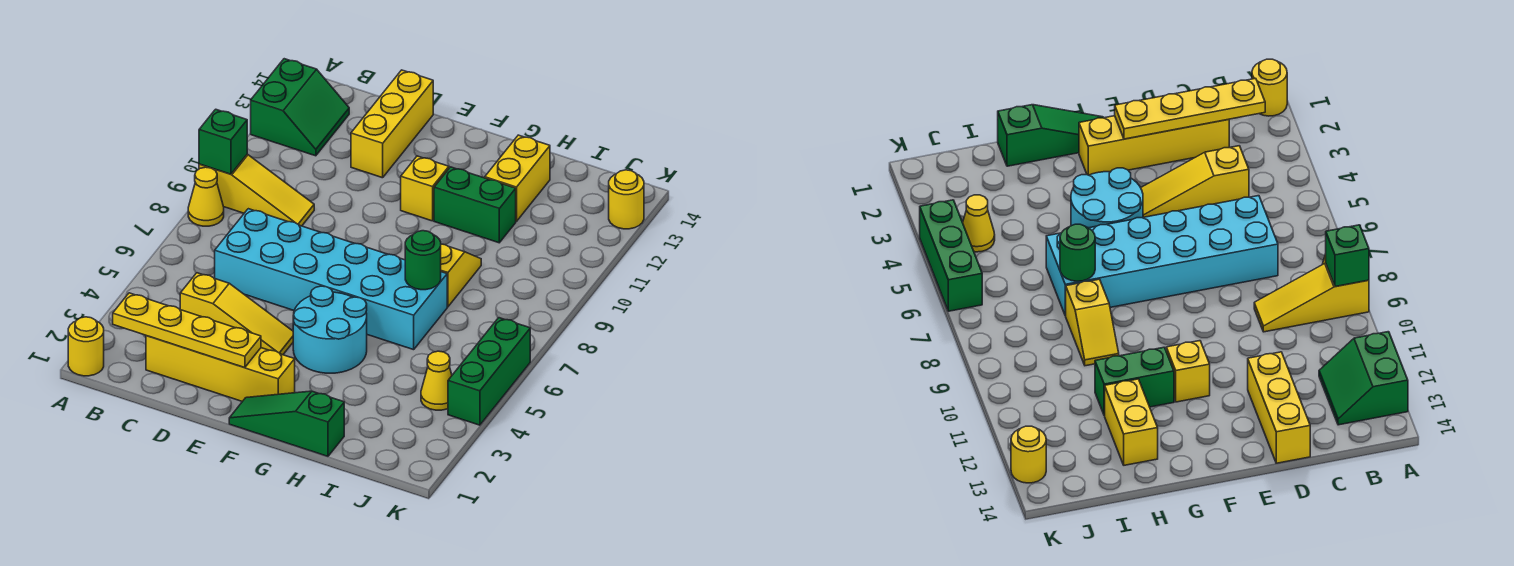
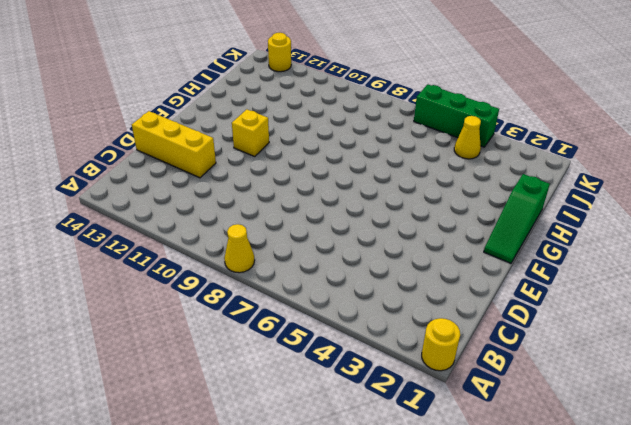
none -> yellow 1x3 slope [199,154,314,226]
none -> green 2x2 slope [251,59,349,156]
none -> yellow 1x4 brick [146,336,295,401]

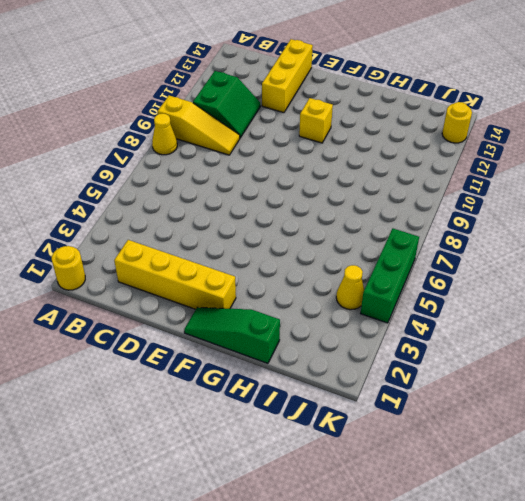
green 2x2 slope [193,71,260,138] -> green 2x2 slope moved to [251,59,349,156]
none -> yellow 1x3 slope [180,273,293,355]
none -> cyan 2x6 brick [215,209,447,350]
none -> cyan 2x2 round brick [293,286,367,373]

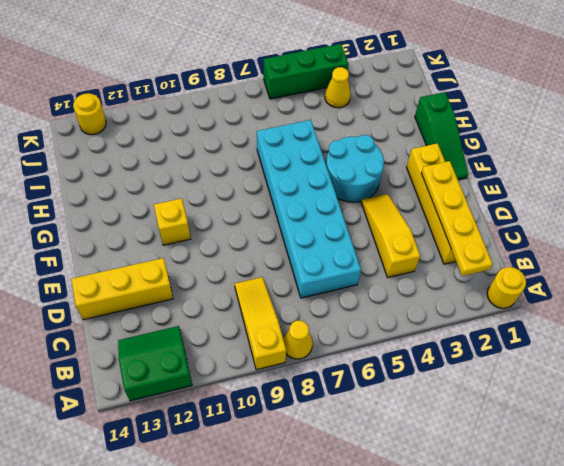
none -> green 1x2 brick [434,167,516,243]
none -> yellow 1x2 slope [441,244,481,307]
none -> yellow 1x2 brick [485,135,550,221]

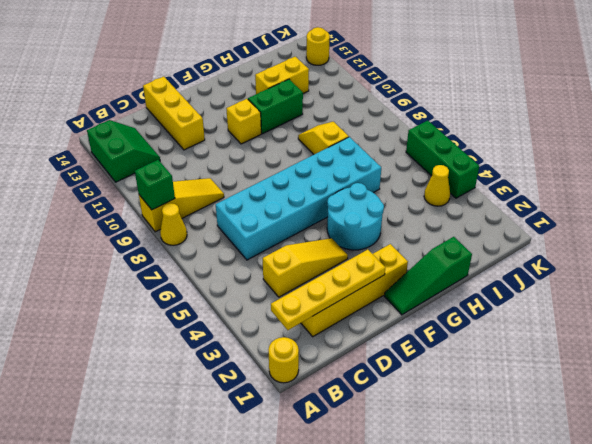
yellow 1x2 brick [255,57,309,94] -> yellow 1x2 brick turned to [485,135,550,221]
none -> green 1x1 round brick [405,231,441,290]

